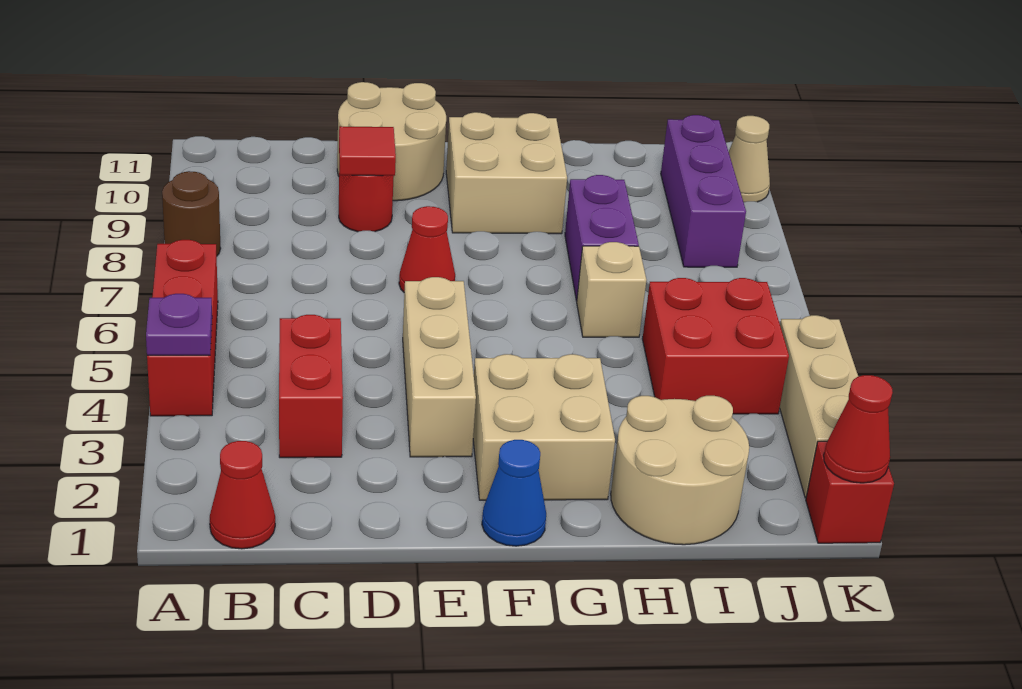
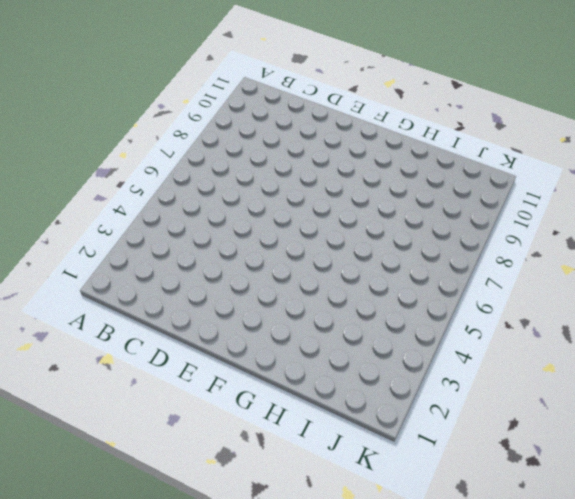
none -> red 1x3 brick [147,240,218,416]
none -> brown 1x1 round brick [162,171,221,256]
none -> red 1x1 cone [210,441,275,549]

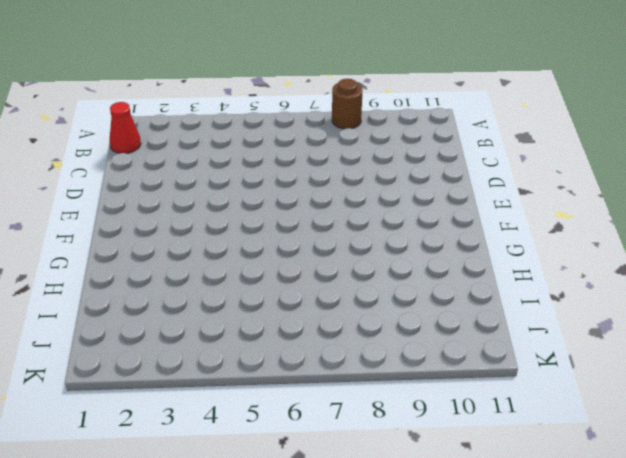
none -> red 1x3 brick [147,240,218,416]
none -> red 1x2 brick [279,315,343,458]
none -> red 1x1 round brick [339,166,394,232]

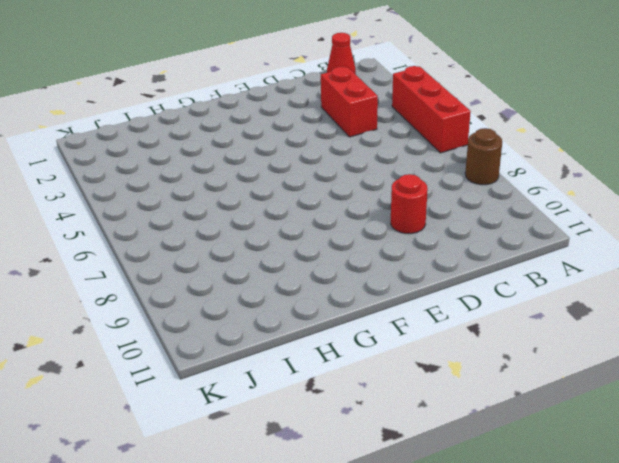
none -> tan 2x2 round brick [337,82,446,201]
none -> tan 1x3 brick [403,277,476,457]
none -> red 1x1 cone [399,206,455,292]

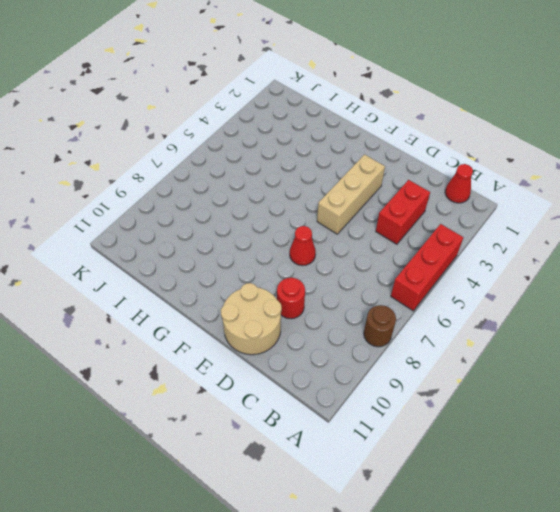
none -> blue 1x1 cone [482,440,546,546]
none -> tan 2x2 brick [473,354,615,500]
none -> tan 2x2 brick [446,112,567,234]

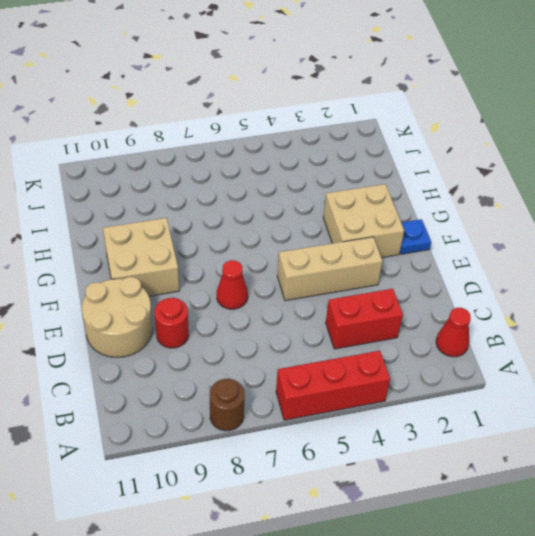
blue 1x1 plate [400,219,431,254] -> blue 1x1 cone [482,440,546,546]
none -> tan 2x2 round brick [611,396,749,545]
none -> tan 1x1 brick [577,242,646,337]
none -> purple 1x2 brick [565,175,639,301]

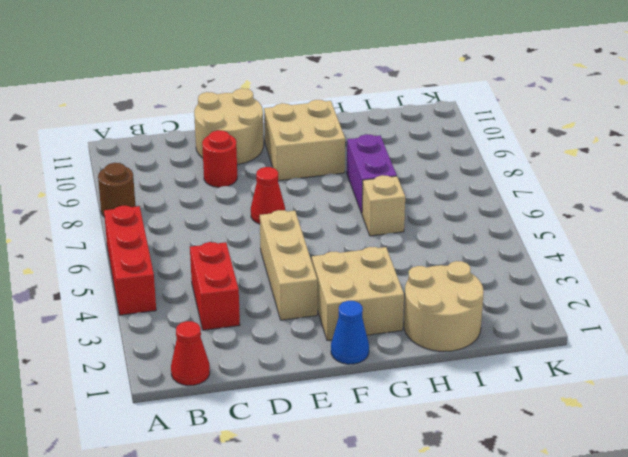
none -> red 2x2 brick [642,278,789,414]
none -> purple 1x3 brick [661,115,746,267]
none -> red 1x1 brick [806,441,894,543]

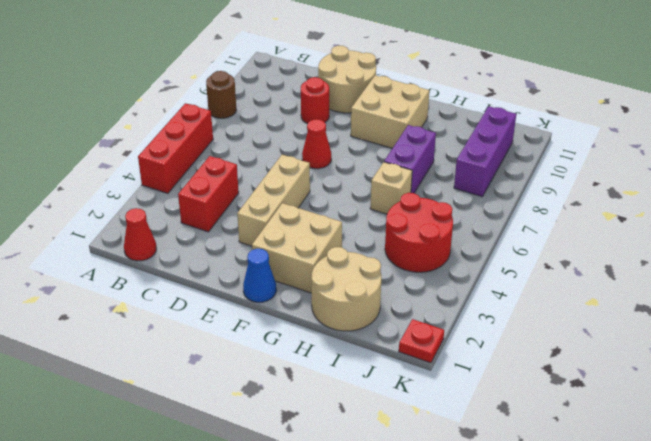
red 2x2 round brick [385,193,453,272] -> red 2x2 brick [642,278,789,414]
red 1x1 plate [399,319,444,363] -> red 1x1 brick [806,441,894,543]
none -> tan 1x3 brick [780,315,858,498]
none -> tan 1x1 cone [729,116,770,202]
none -> purple 1x1 plate [146,294,212,355]

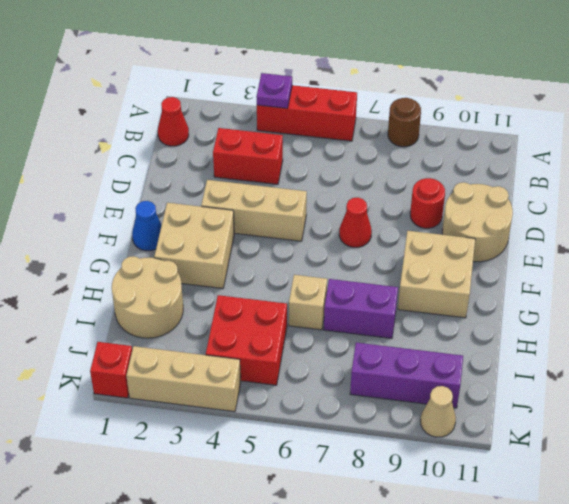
none -> red 1x1 tile [339,126,396,176]
none -> red 1x1 cone [824,375,893,483]

